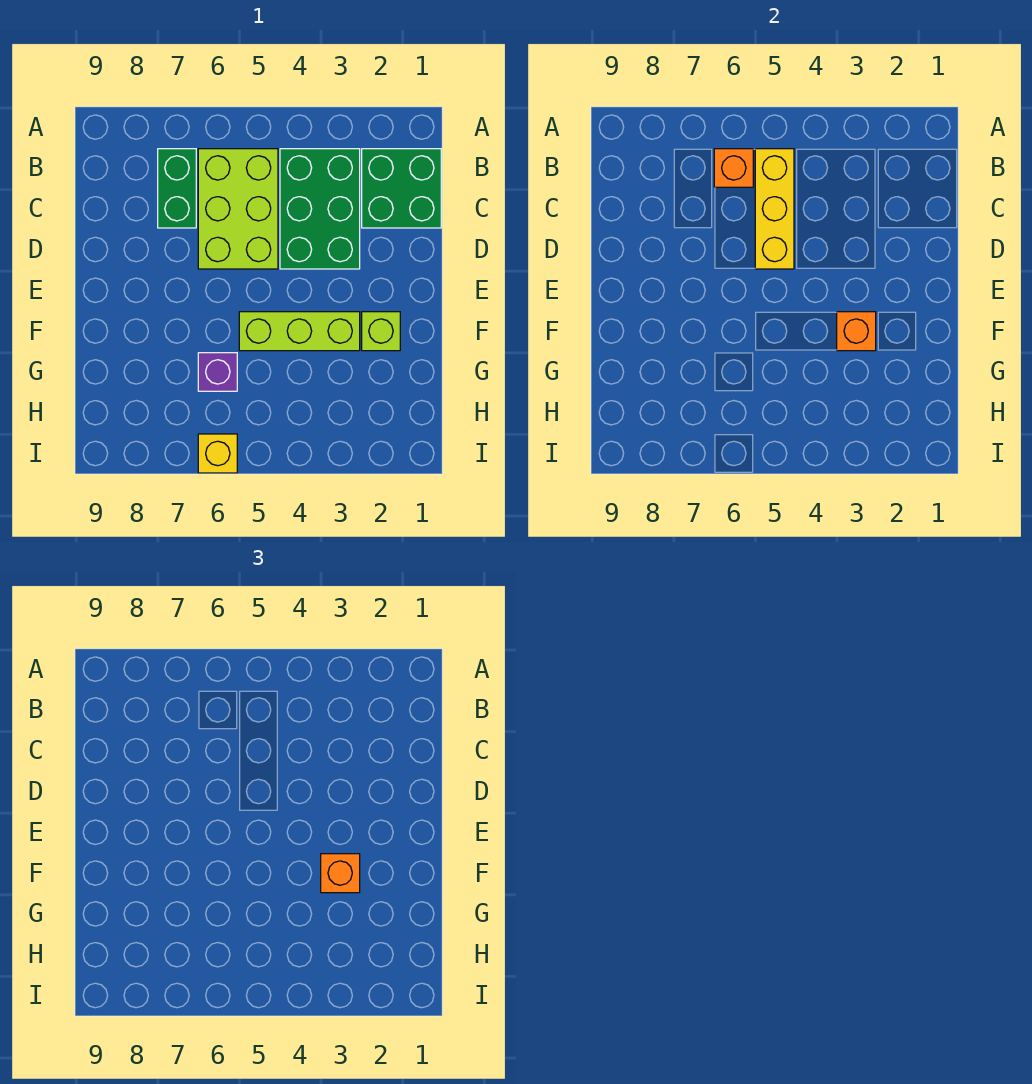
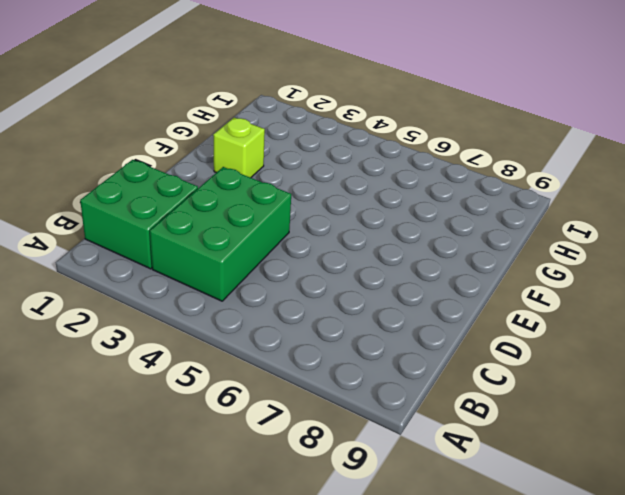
none -> lime 2x3 brick [198,149,278,269]
none -> green 1x2 brick [158,149,196,228]
none -> lime 1x3 brick [239,312,360,351]

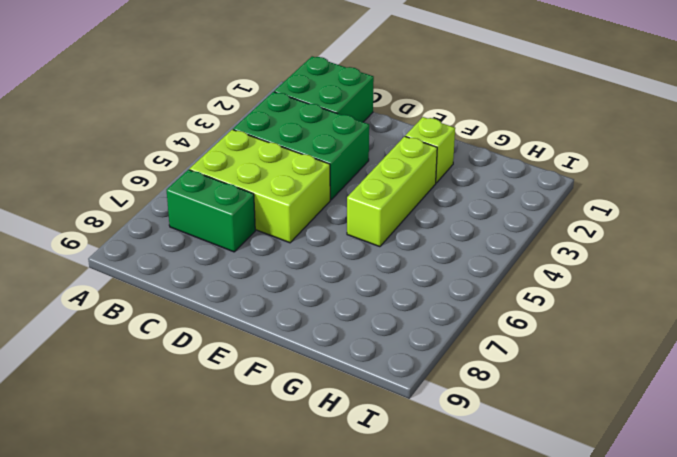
none -> purple 1x1 brick [198,353,237,391]
none -> yellow 1x1 brick [198,434,237,473]
none -> yellow 1x3 brick [755,149,794,269]

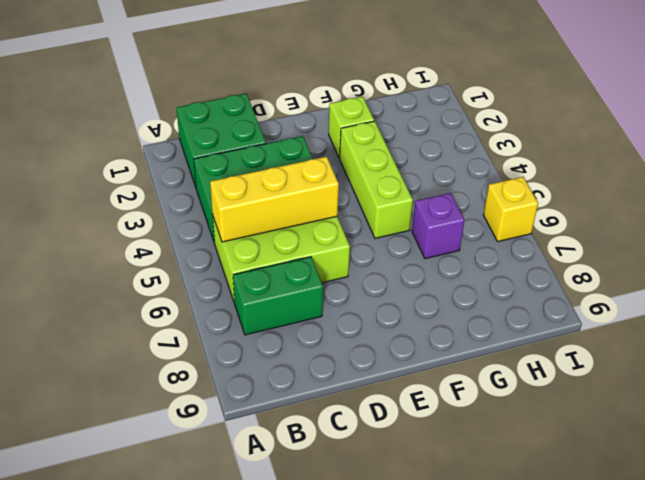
none -> orange 1x1 brick [714,149,753,187]
none -> orange 1x1 brick [837,312,876,351]
none -> orange 1x1 brick [321,854,360,893]

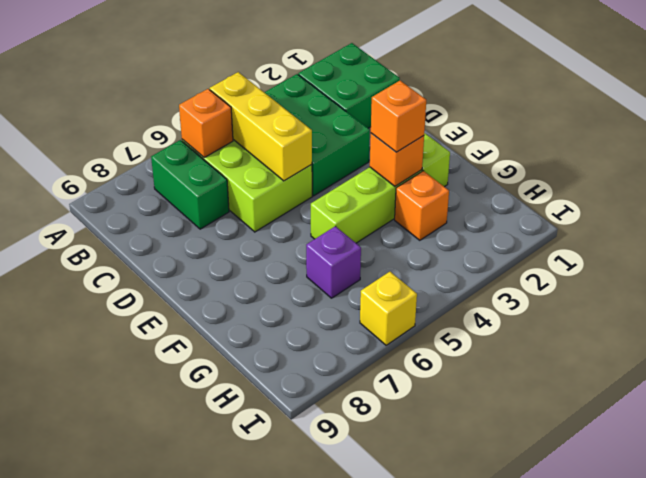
orange 1x1 brick [395,171,449,240] -> none

